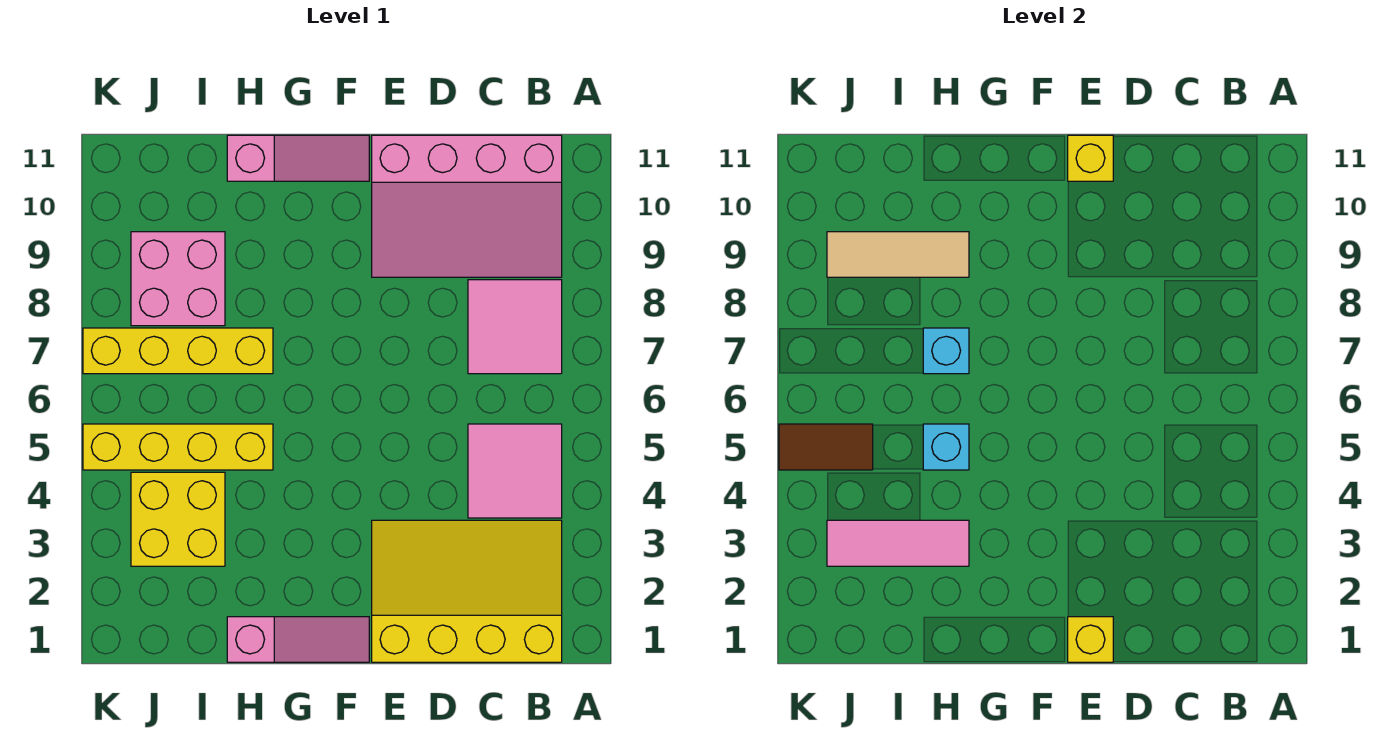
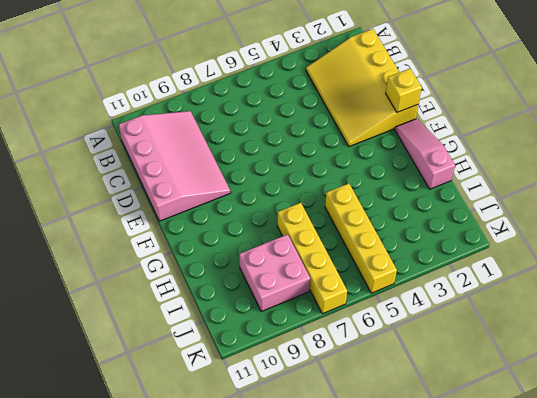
none -> pink 2x2 tile [468,424,562,518]
none -> pink 2x2 tile [468,280,562,374]
none -> pink 1x3 slope [227,135,369,181]

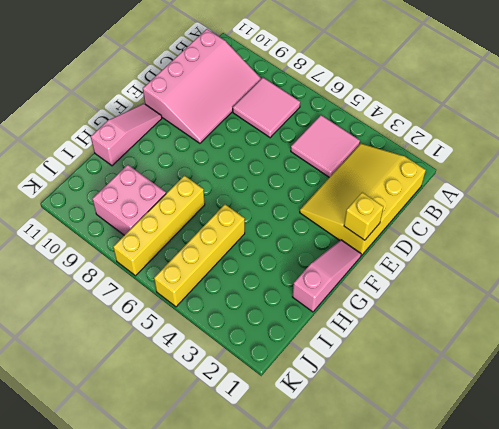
none -> yellow 2x2 brick [131,472,225,566]
none -> yellow 1x1 brick [1068,135,1113,181]
none -> pink 1x3 tile [827,520,969,566]

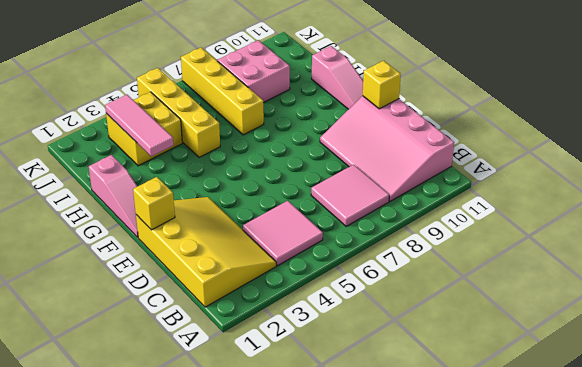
none -> cyan 1x1 brick [923,424,969,470]
none -> cyan 1x1 brick [923,328,969,374]
none -> tan 1x3 tile [827,232,969,277]

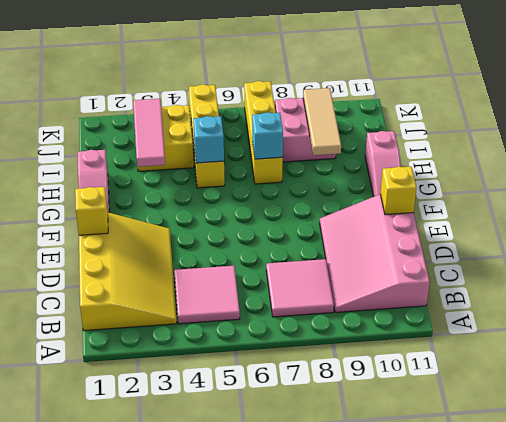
none -> brown 1x2 tile [779,424,873,470]

